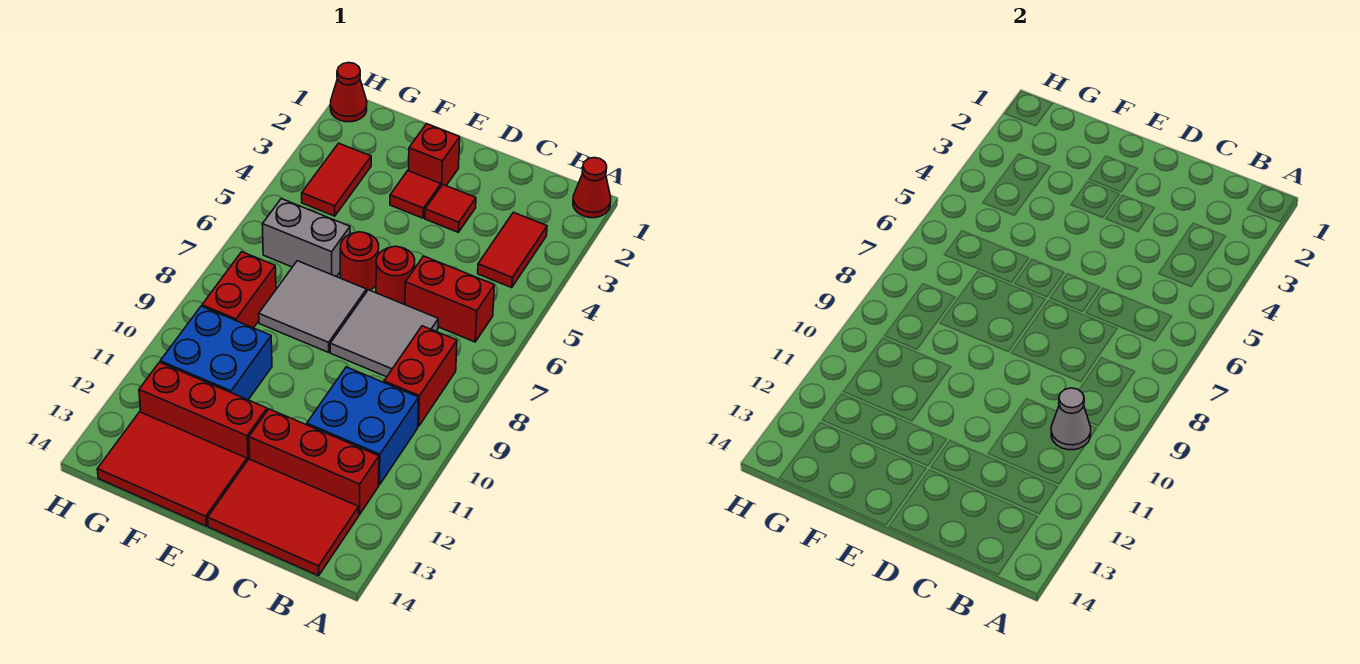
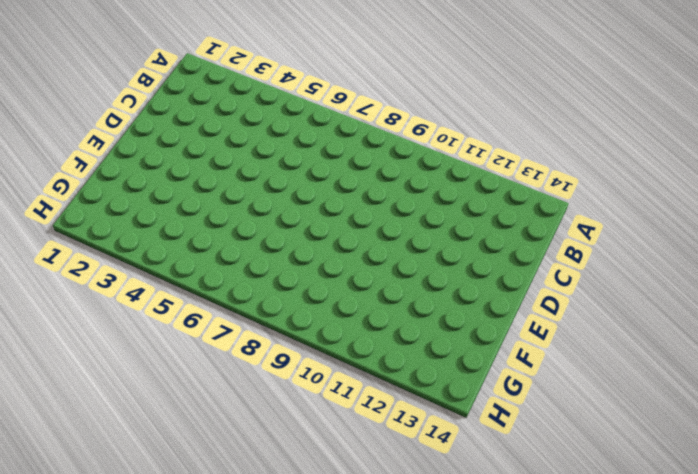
none -> red 1x1 cone [573,158,611,218]
none -> red 1x2 tile [478,212,547,288]
none -> red 1x2 brick [405,256,494,342]

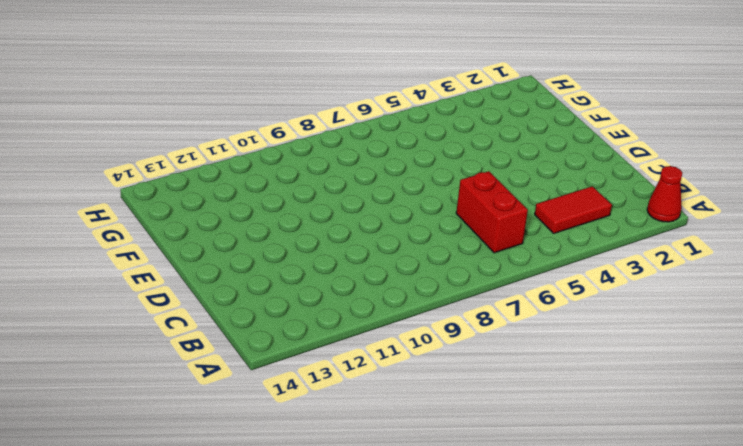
none -> red 1x2 brick [384,326,457,427]
none -> blue 2x2 brick [307,367,419,485]
none -> red 1x3 brick [249,409,379,515]

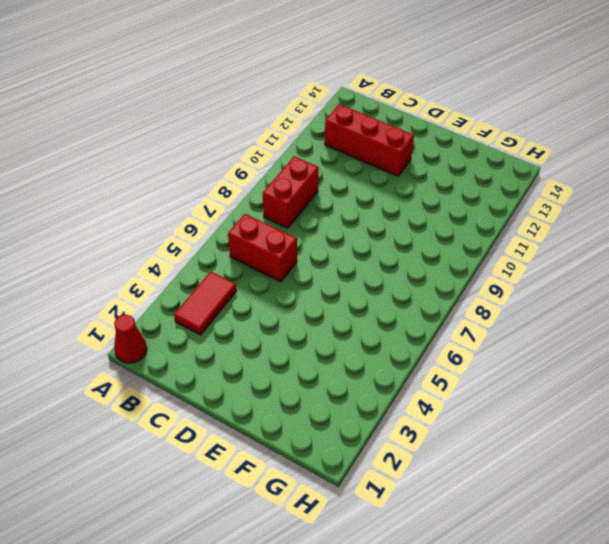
none -> blue 2x2 brick [307,367,419,485]
none -> red 2x3 tile [208,459,359,576]
none -> grey 2x2 tile [330,290,438,377]

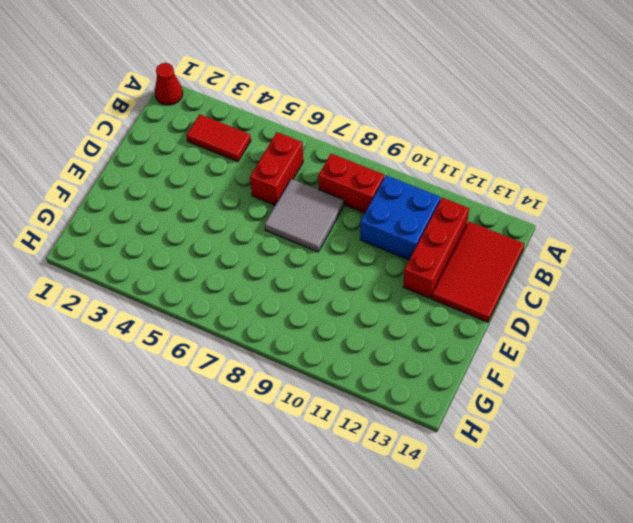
none -> red 1x1 tile [425,185,476,232]
none -> red 1x1 round brick [376,246,415,305]
none -> red 1x1 brick [408,124,460,186]

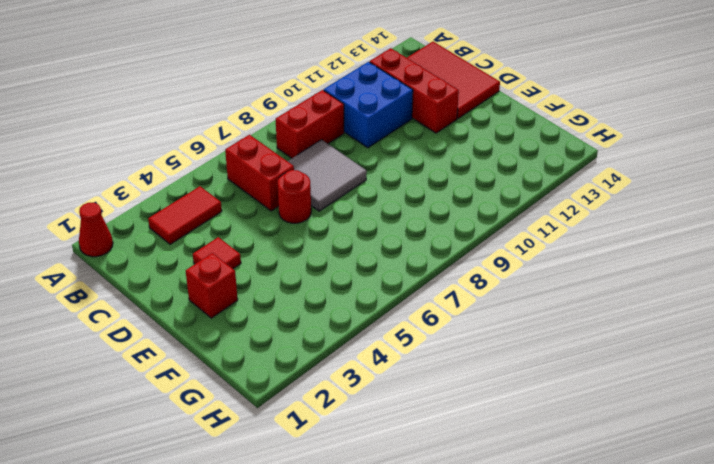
none -> red 1x1 tile [390,171,441,218]
none -> red 1x1 round brick [340,232,379,292]
none -> grey 2x2 tile [259,261,366,352]

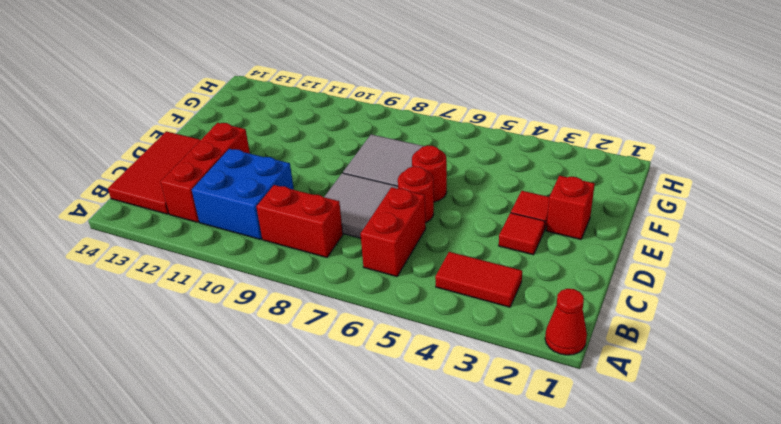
none -> red 1x3 brick [139,362,267,461]
none -> red 2x3 tile [97,412,247,526]
none -> grey 1x2 brick [262,199,350,277]

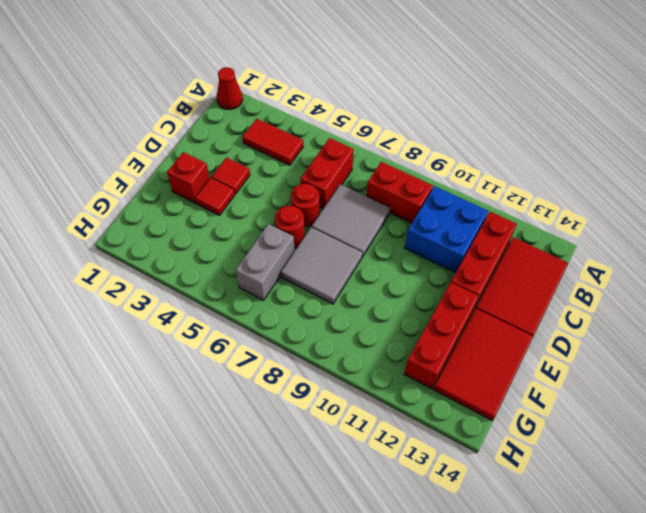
none -> blue 2x2 brick [160,306,272,400]
none -> red 1x2 tile [302,143,371,216]
none -> red 1x2 brick [202,252,276,328]

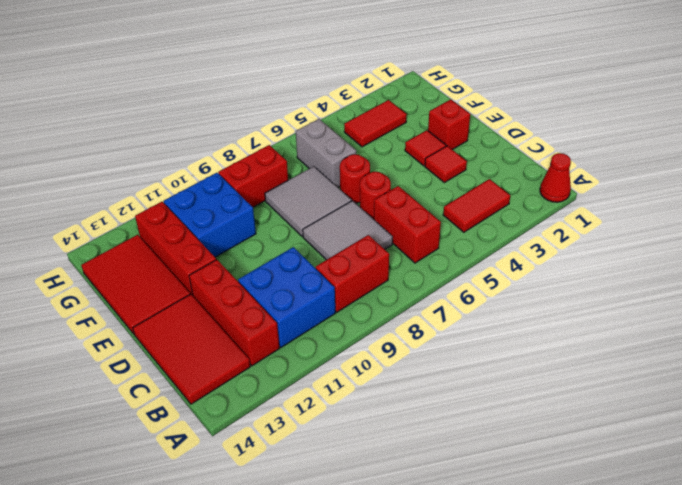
none -> red 1x1 cone [330,63,367,122]
none -> grey 1x1 cone [1051,388,1091,450]

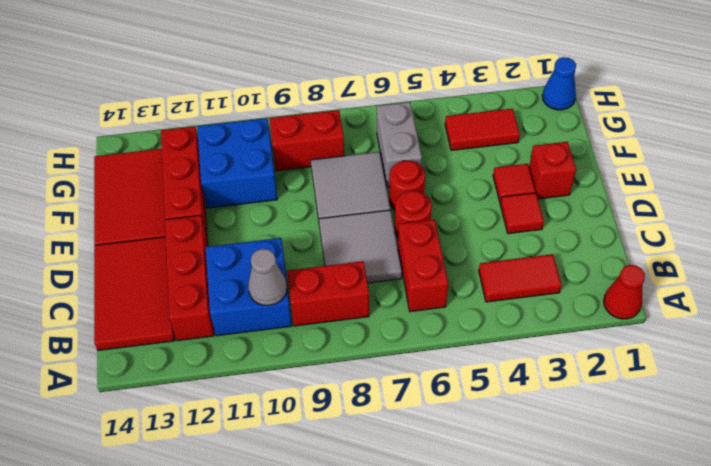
blue 1x1 cone [542,57,576,110] -> red 1x1 cone [330,63,367,122]

